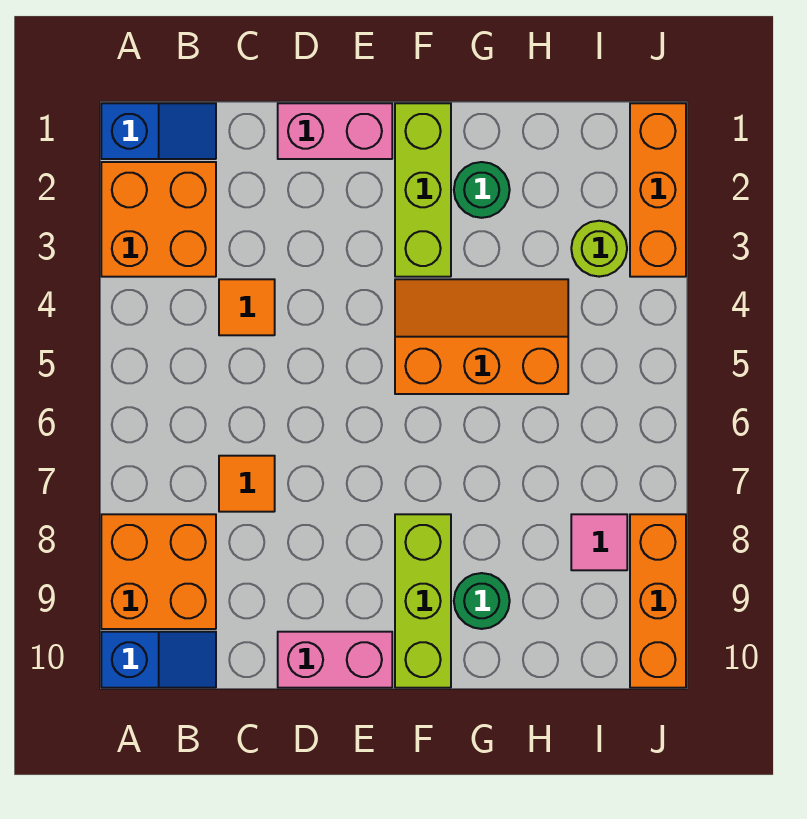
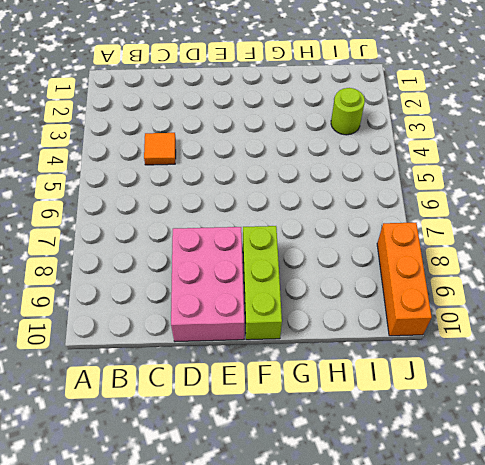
pink 2x3 brick [171,227,244,342] -> pink 1x2 brick [278,632,392,688]
none -> blue 1x2 slope [101,103,216,159]
none -> orange 2x2 brick [101,162,216,277]
none -> orange 2x2 brick [101,514,216,629]

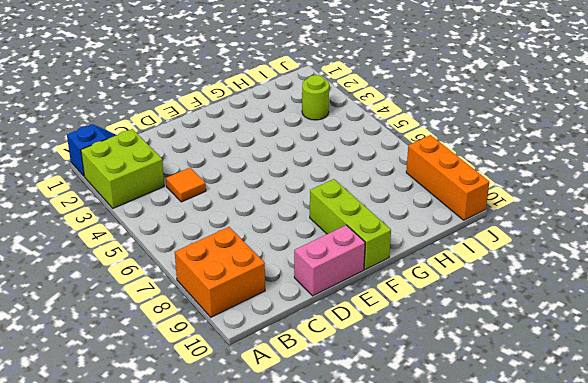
lime 2x2 brick [81,129,164,208] -> orange 2x2 brick [101,162,216,277]
none -> blue 1x2 slope [101,632,216,688]
none -> orange 1x1 tile [219,456,275,512]
none -> pink 1x2 brick [278,103,392,159]

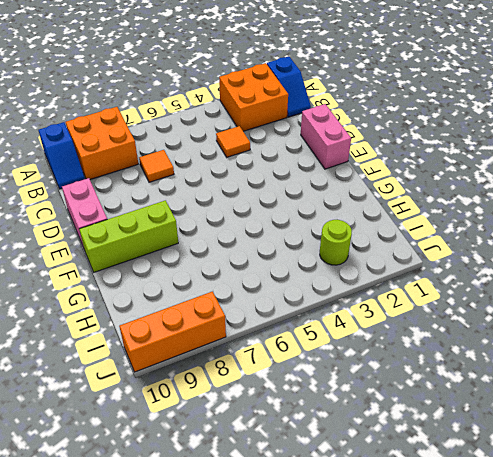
none -> lime 1x3 brick [395,103,451,277]
none -> orange 2x3 slope [395,279,568,394]
none -> green 1x1 round brick [454,162,510,218]

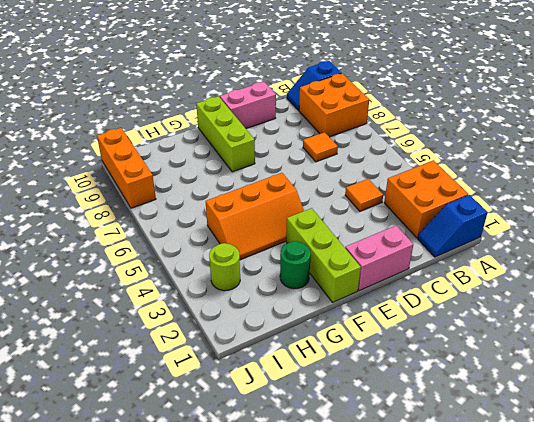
none -> green 1x1 round brick [454,573,510,629]
none -> pink 1x1 tile [571,514,627,570]
none -> orange 1x3 brick [630,103,686,277]

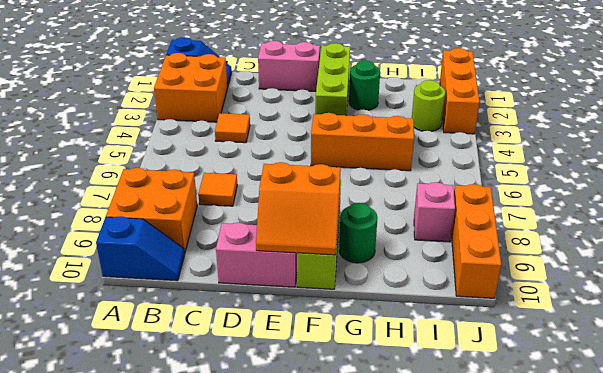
orange 2x2 slope [256,162,341,255] -> none
pink 1x1 brick [414,182,455,242] -> pink 1x1 tile [571,514,627,570]

